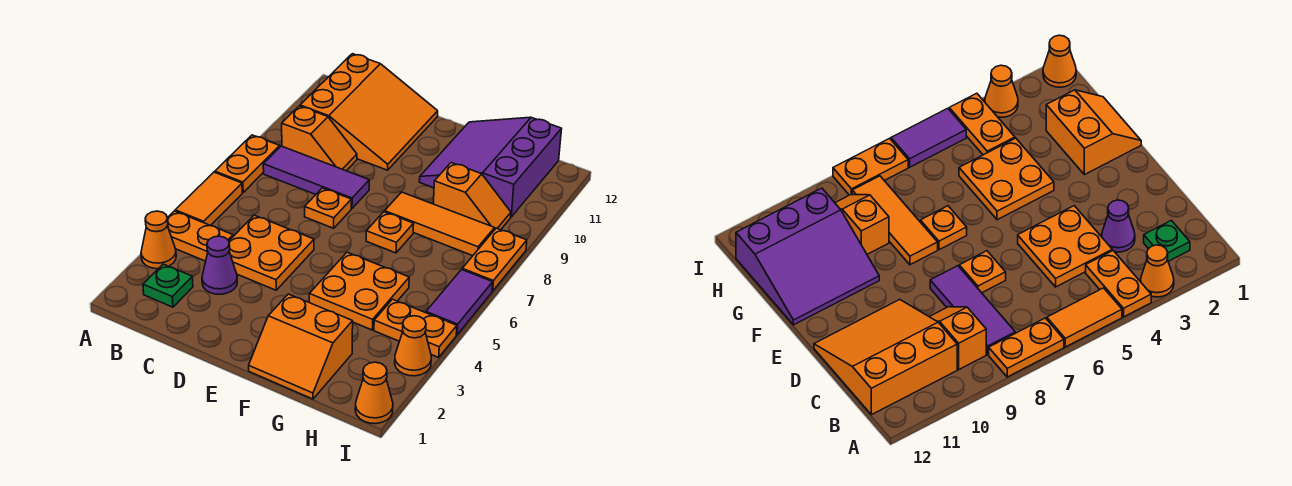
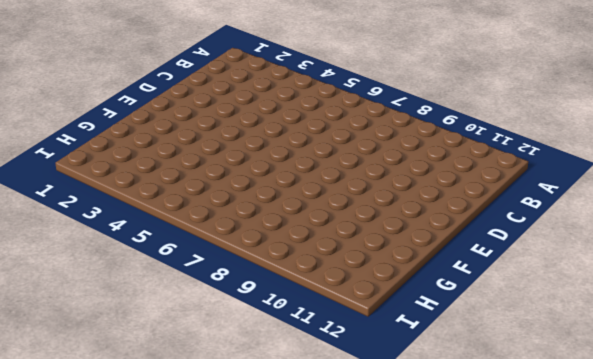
none -> orange 1x1 cone [141,211,176,269]
none -> orange 1x2 plate [167,211,233,261]
none -> orange 1x2 tile [175,172,242,226]

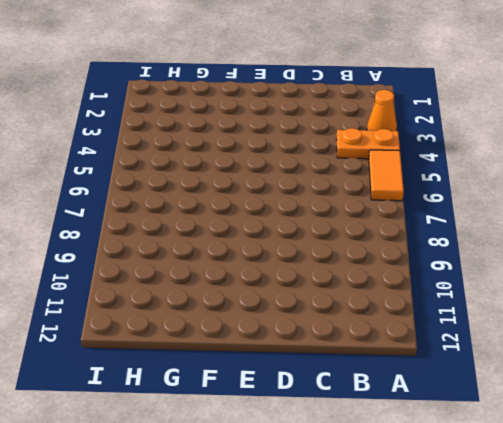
none -> orange 1x2 plate [215,135,280,192]
none -> green 1x1 plate [143,264,193,307]
none -> purple 1x3 tile [263,146,369,209]

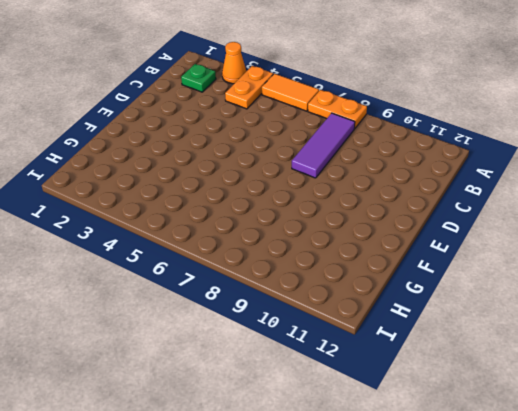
none -> orange 1x2 slope [282,106,357,171]
none -> orange 3x3 slope [300,54,438,170]
none -> purple 1x1 cone [202,236,237,294]

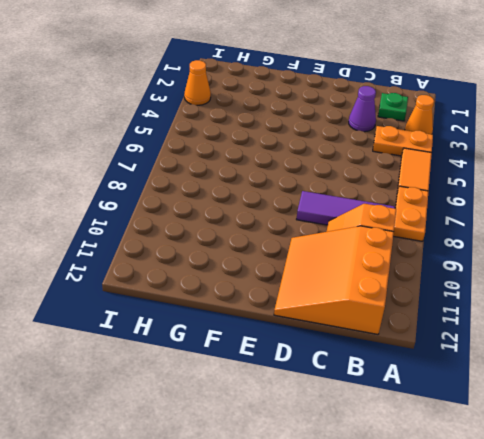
none -> orange 2x2 plate [229,215,314,290]
none -> orange 1x1 plate [305,188,351,228]
none -> orange 2x2 slope [249,294,353,399]

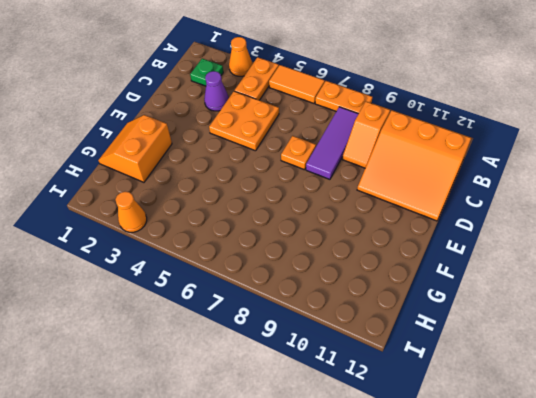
none -> orange 2x2 plate [309,252,409,330]
none -> orange 1x1 plate [366,212,414,253]
none -> orange 1x3 tile [385,192,494,256]

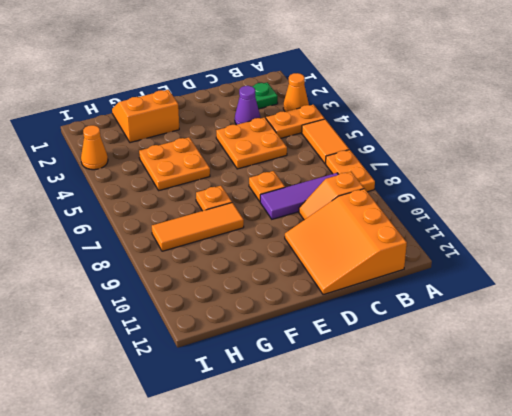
none -> purple 3x3 slope [419,117,562,217]
none -> orange 1x2 slope [433,163,511,230]
none -> orange 1x2 plate [374,299,457,357]

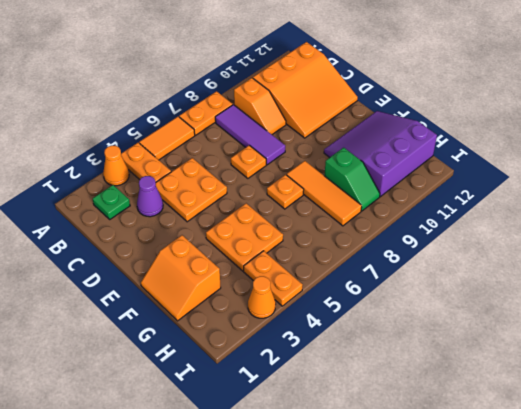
green 1x2 slope [324,148,380,211] -> orange 1x2 slope [433,163,511,230]
none -> orange 1x1 cone [355,362,393,424]
none -> purple 1x2 tile [426,270,493,335]
none -> orange 1x2 plate [462,228,527,291]

